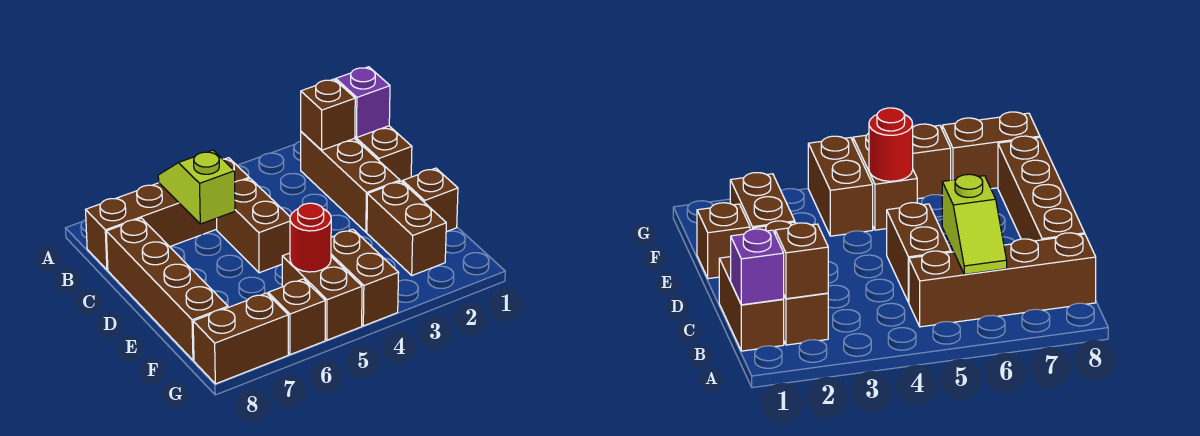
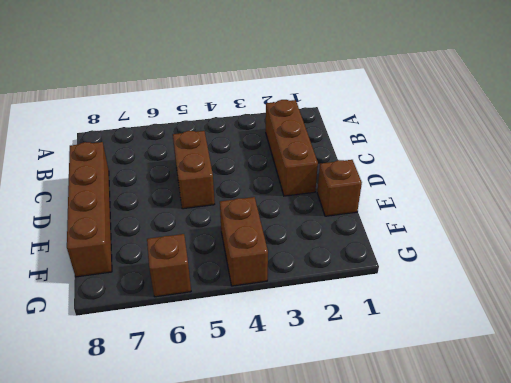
none -> brown 1x2 brick [355,126,412,182]
none -> brown 1x4 brick [86,158,249,270]
none -> brown 1x2 brick [367,181,446,275]

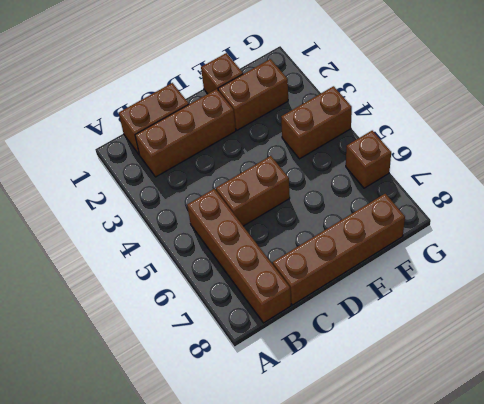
none -> brown 1x2 brick [282,253,362,340]
none -> brown 1x2 brick [193,293,288,384]
none -> purple 1x1 brick [336,67,390,138]

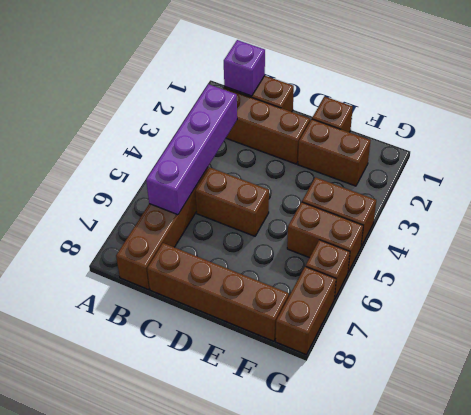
purple 1x4 brick [146,84,237,215] -> lime 1x2 slope [158,150,235,224]
none -> brown 1x1 brick [301,79,355,150]
none -> red 1x1 round brick [290,203,331,272]

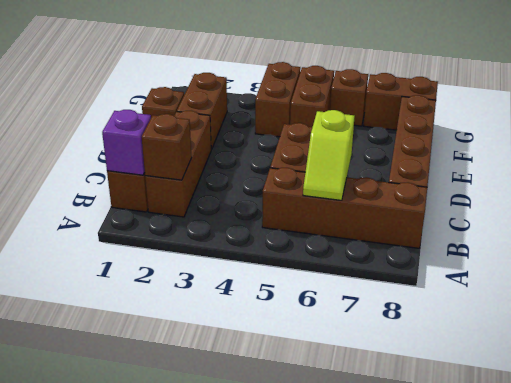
none -> red 1x1 round brick [290,203,331,272]

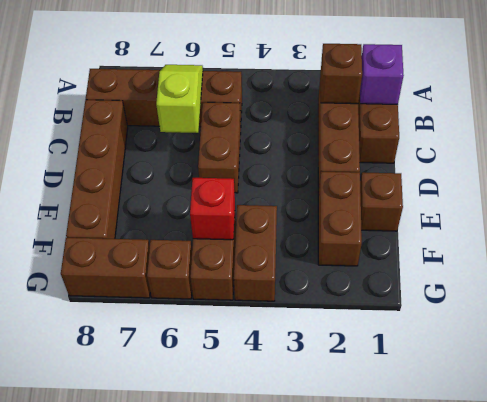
red 1x1 brick [190,178,235,240] -> red 1x1 round brick [290,203,331,272]

